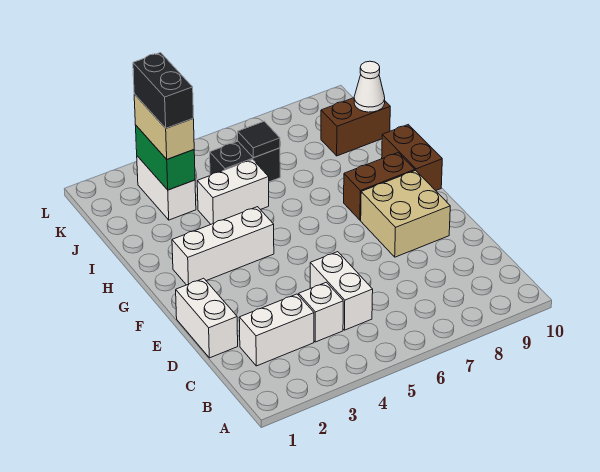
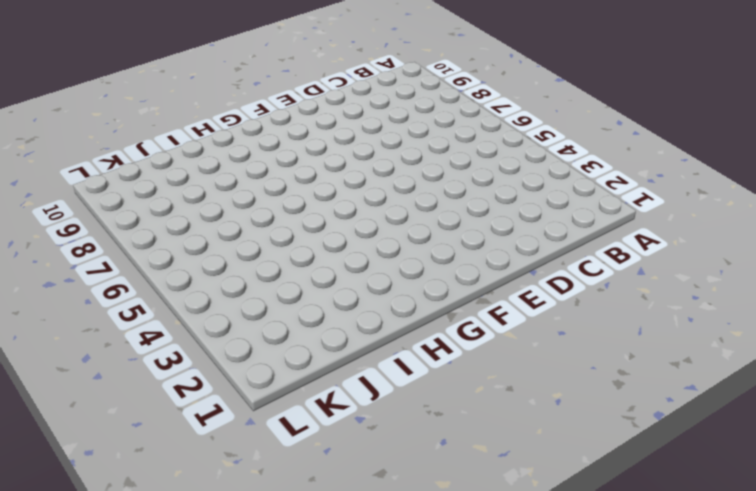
none -> white 1x2 brick [239,294,314,366]
none -> white 1x1 brick [299,282,343,342]
none -> white 1x2 brick [310,252,373,330]

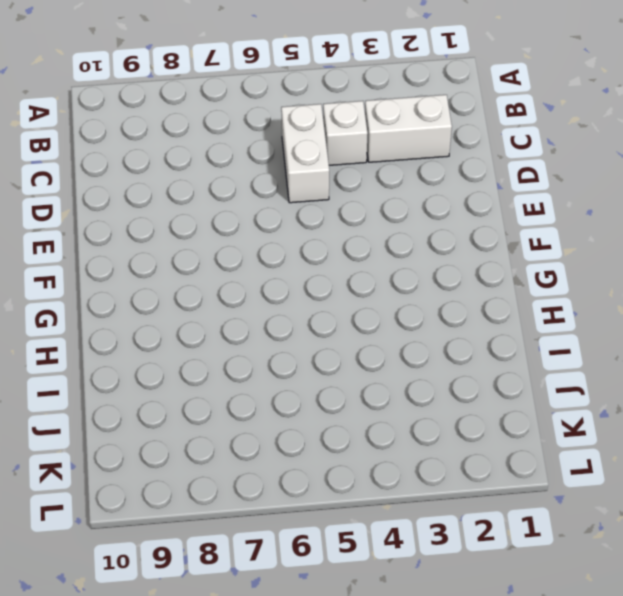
none -> white 1x2 brick [176,278,238,358]
none -> tan 2x2 brick [361,170,450,257]
none -> white 1x3 brick [172,207,274,285]

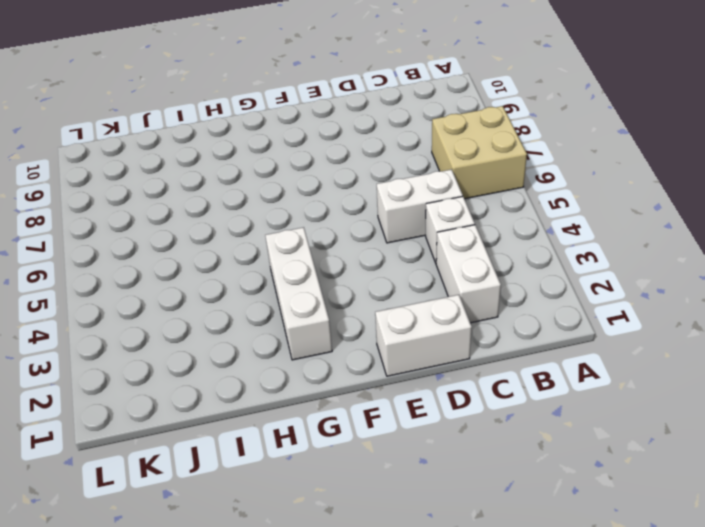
tan 2x2 brick [432,106,527,199] -> tan 2x2 brick moved to [361,170,450,257]
none -> brown 1x2 brick [344,153,415,220]
none -> brown 1x2 brick [382,125,442,191]
none -> white 1x2 brick [197,160,269,224]

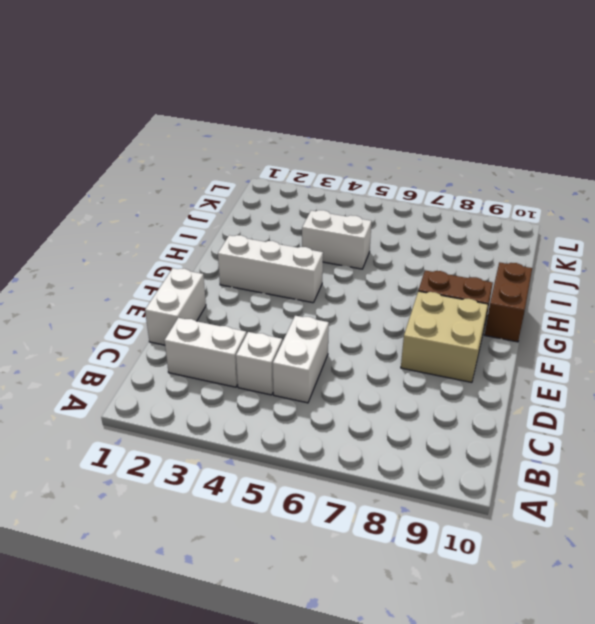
none -> white 1x2 brick [137,156,196,220]
none -> black 1x2 brick [210,141,280,182]
none -> brown 1x2 brick [321,98,390,156]

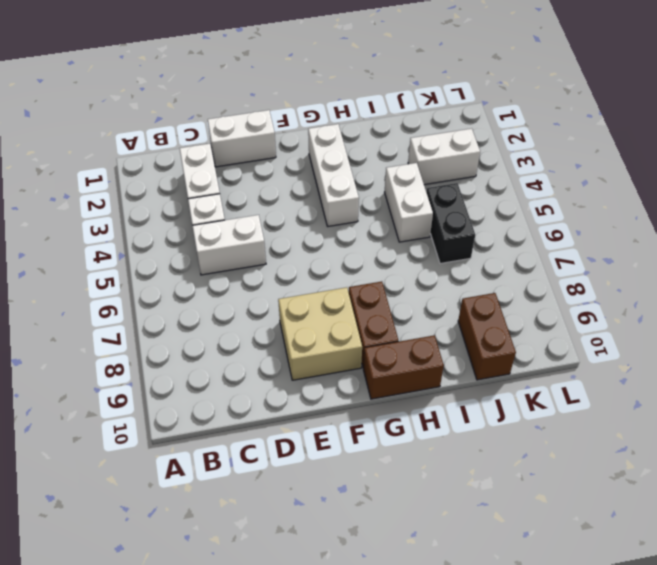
none -> green 1x2 brick [136,126,195,190]
none -> black 1x1 tile [238,121,280,158]
none -> white 1x1 cone [354,61,385,112]

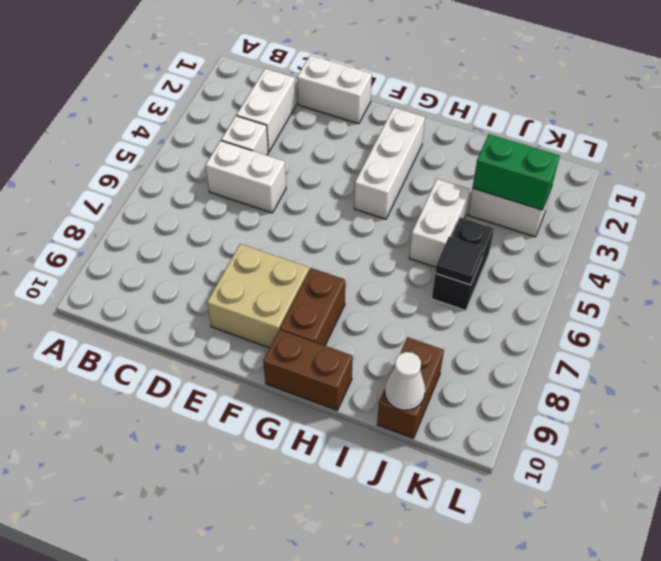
none -> tan 1x2 brick [134,94,194,159]
none -> black 1x2 brick [133,53,194,128]

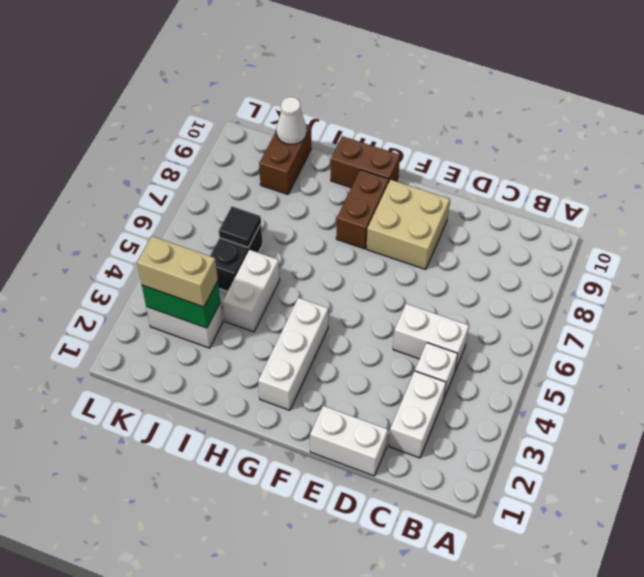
none -> black 1x2 brick [133,53,194,128]

